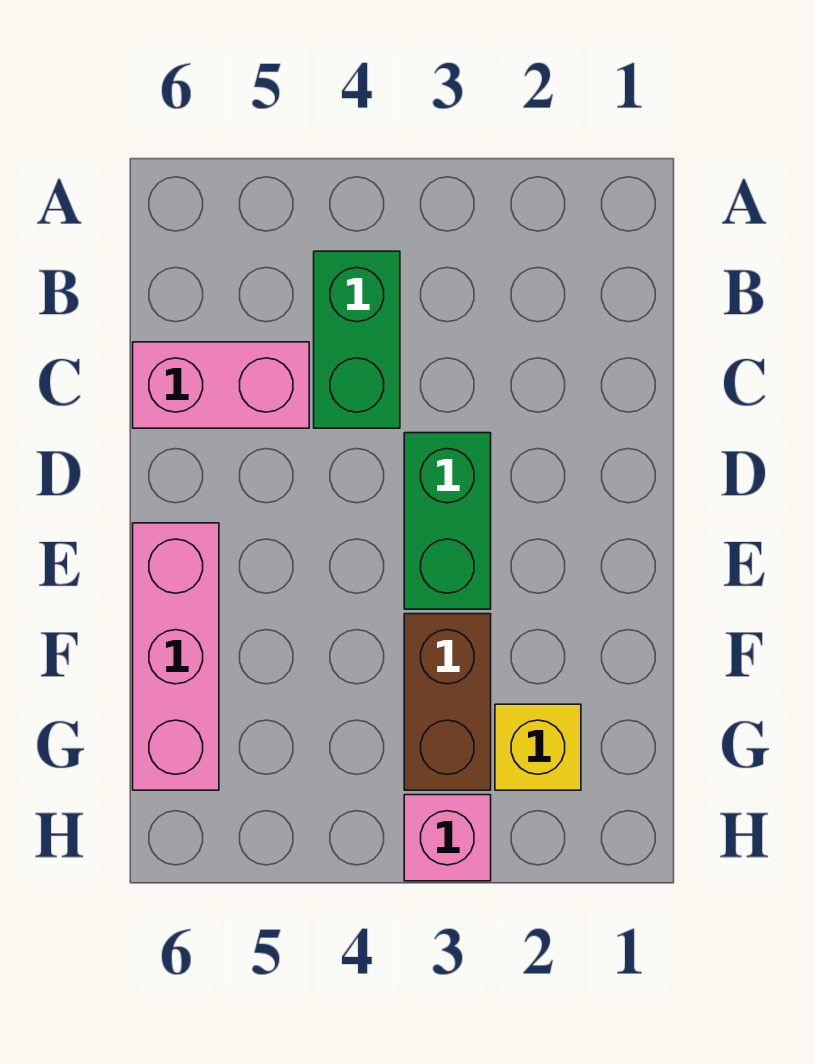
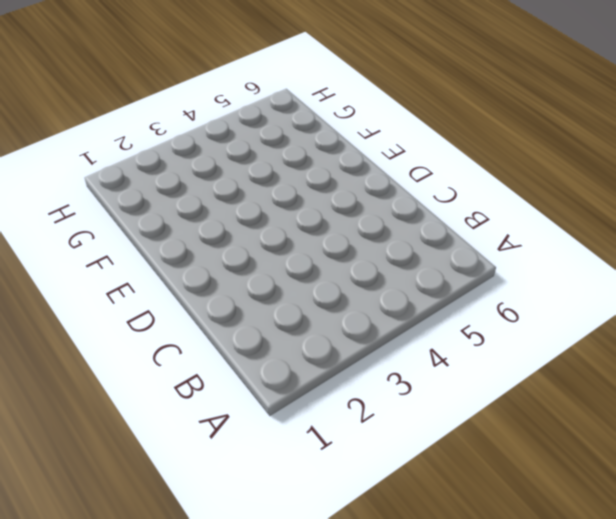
none -> green 1x2 brick [314,251,400,428]
none -> pink 1x2 brick [133,342,309,428]

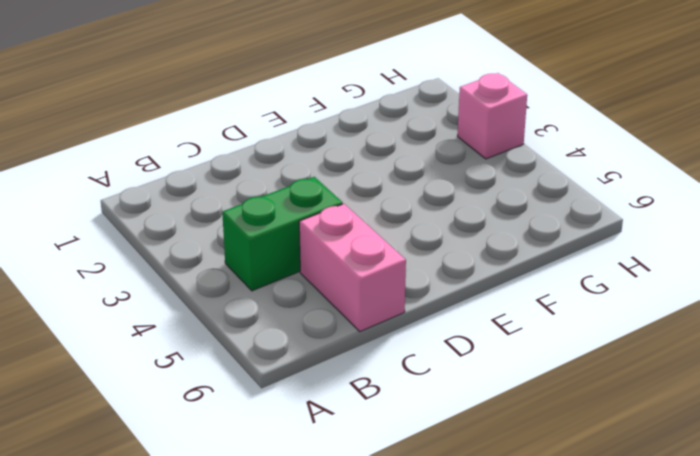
none -> green 1x2 brick [404,433,491,609]
none -> pink 1x3 brick [133,523,219,790]

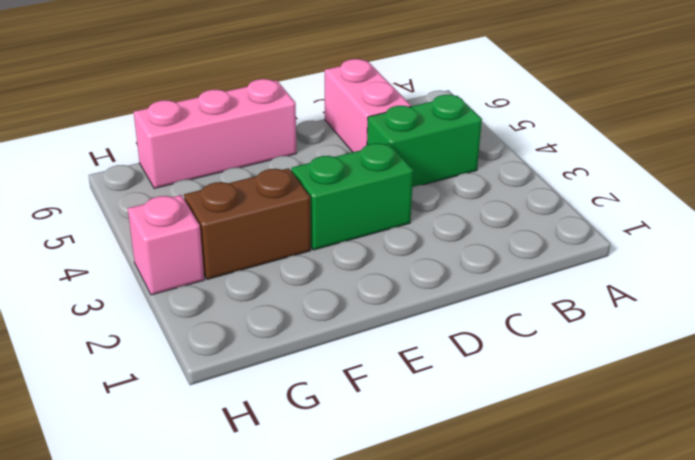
none -> yellow 1x1 brick [495,704,581,790]

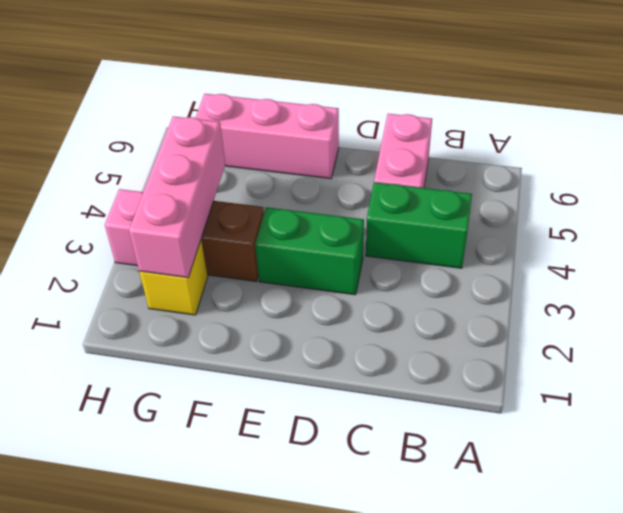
pink 1x3 brick [129,116,225,278] -> none

